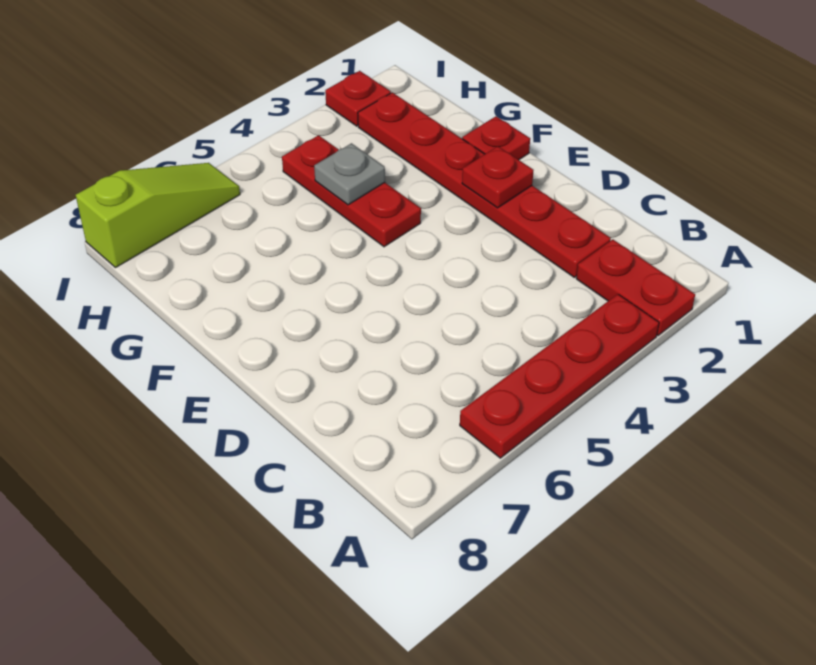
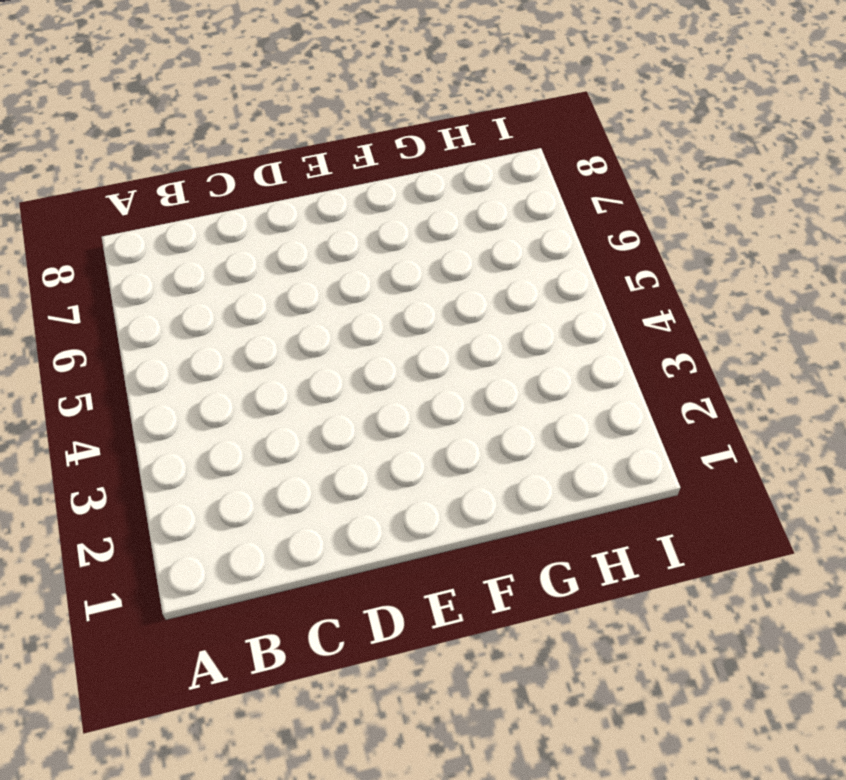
none -> red 1x2 plate [576,239,695,336]
none -> red 1x4 plate [460,294,659,458]

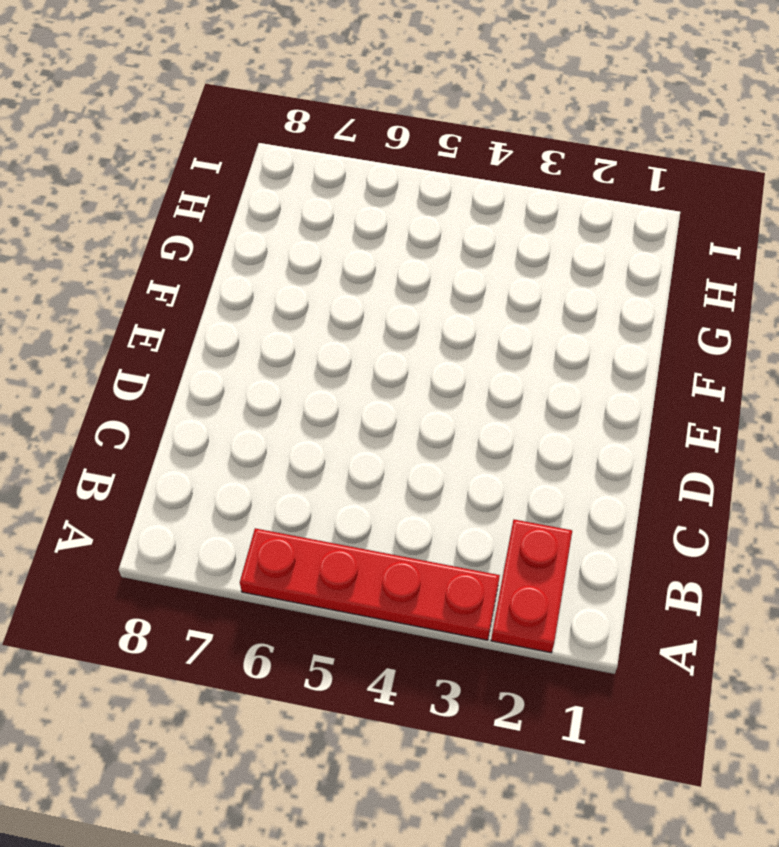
none -> red 1x6 plate [358,92,611,277]
none -> red 1x1 plate [462,116,530,160]

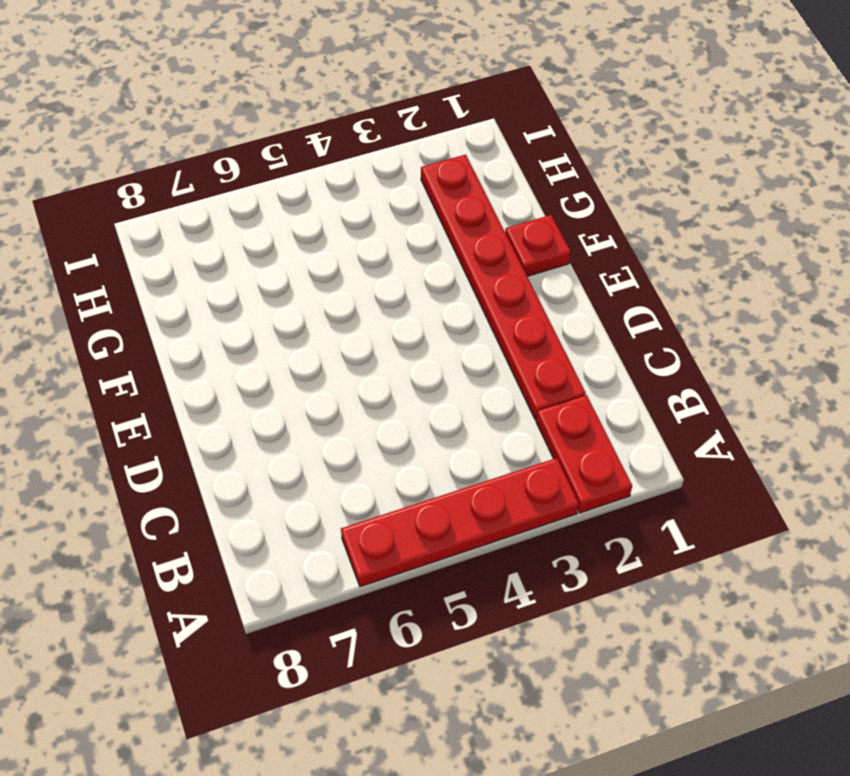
none -> red 1x3 plate [282,135,421,247]
none -> red 1x1 plate [325,71,391,126]

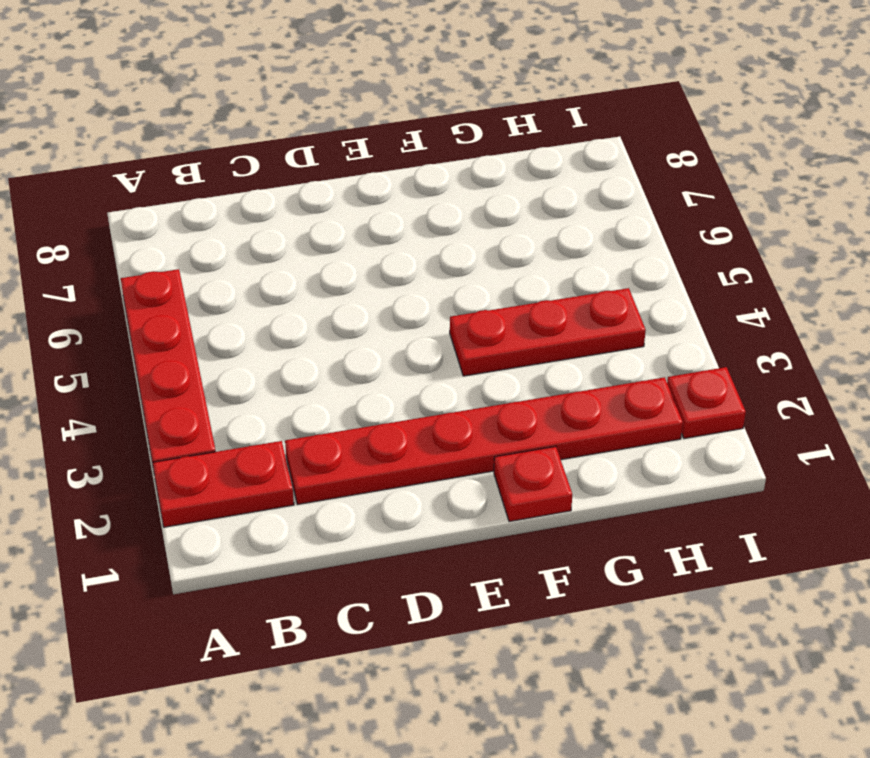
none -> lime 1x3 slope [76,163,240,268]
none -> red 1x1 plate [462,146,534,208]

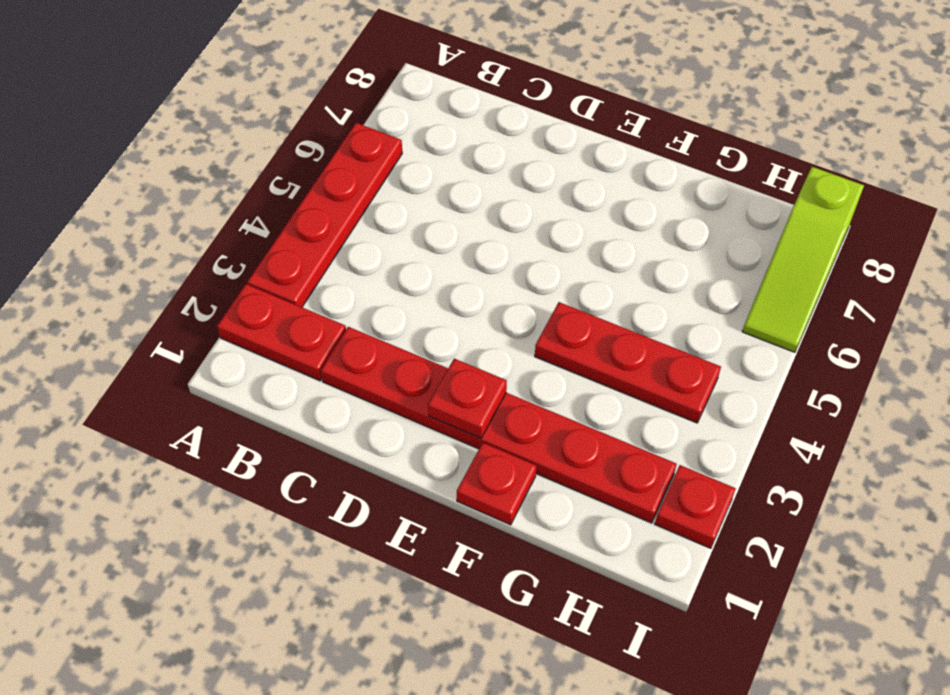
none -> grey 1x1 plate [314,143,385,205]

